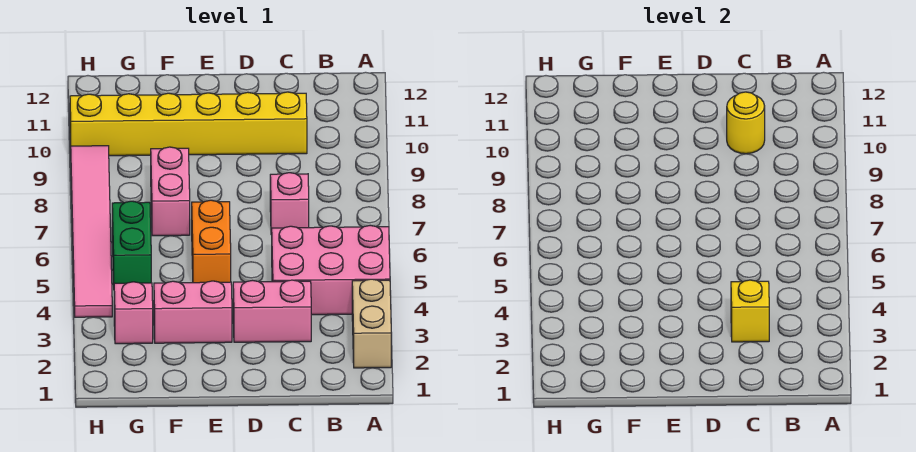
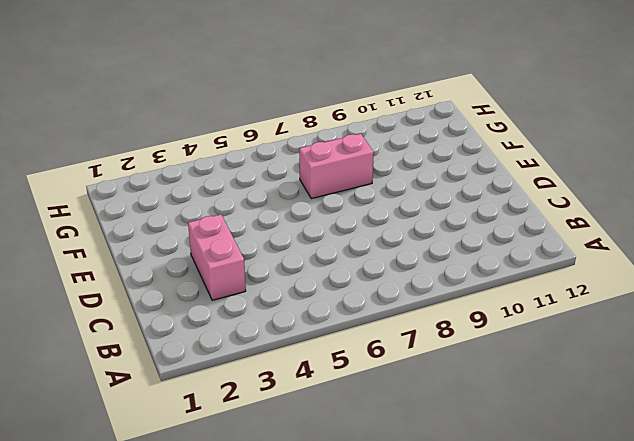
none -> tan 1x2 brick [352,279,391,368]
none -> pink 2x3 brick [272,225,390,315]
none -> pink 1x1 brick [270,173,309,235]

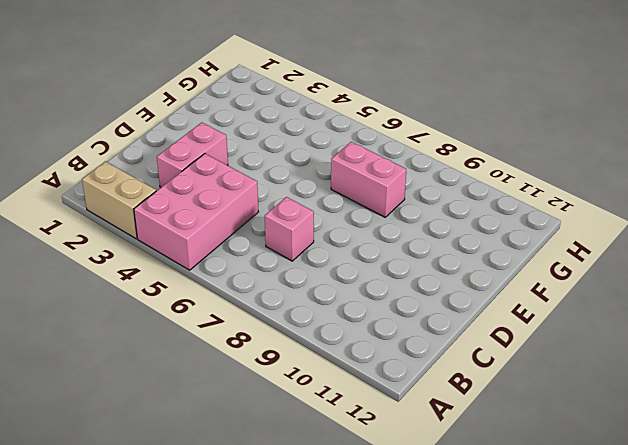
none -> yellow 1x6 brick [70,92,307,156]
none -> pink 1x2 brick [154,281,232,343]
none -> orange 1x2 brick [192,200,231,283]

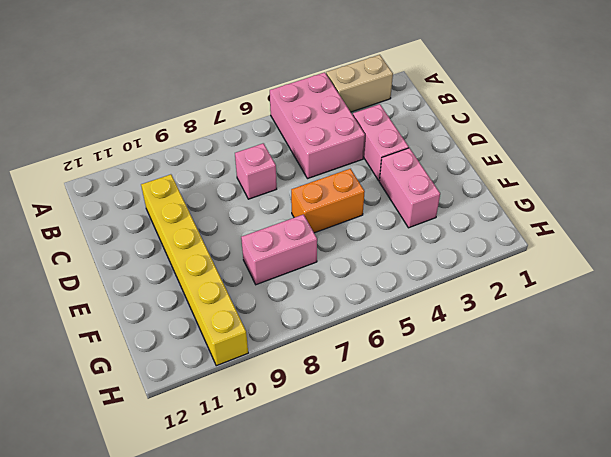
none -> pink 1x1 brick [114,282,153,344]
none -> green 1x2 brick [112,201,151,284]
none -> pink 1x6 tile [71,146,112,317]

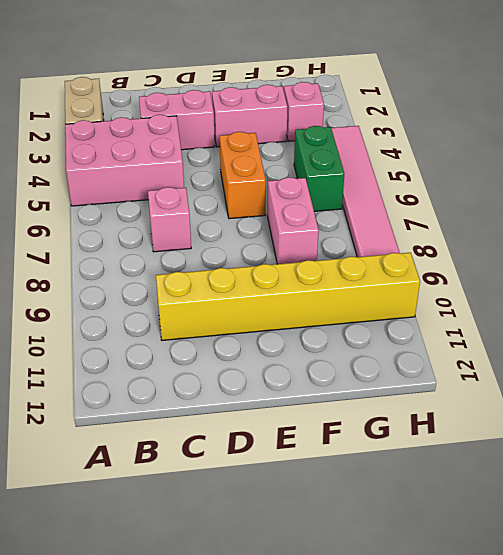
none -> yellow 1x1 brick [731,280,769,342]
none -> yellow 1x1 round brick [727,92,765,154]

